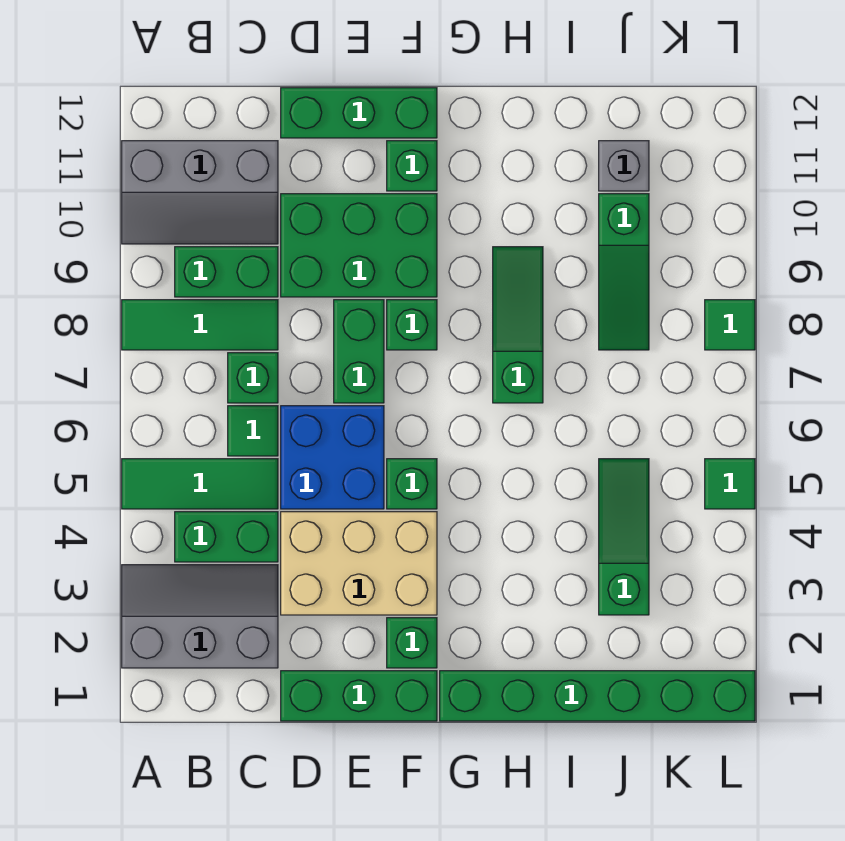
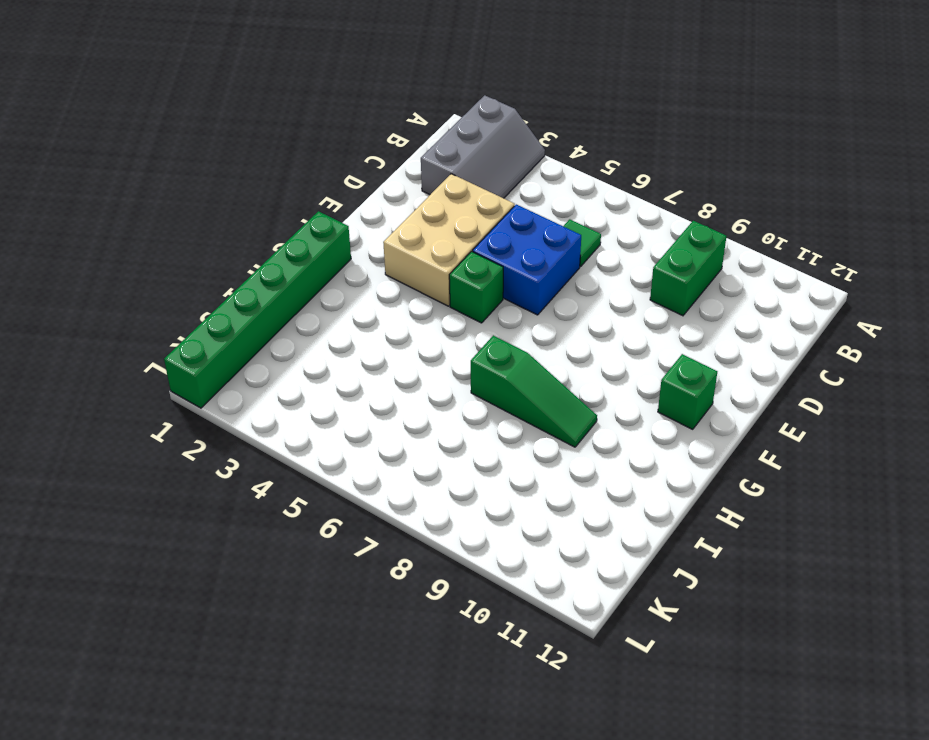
none -> green 1x3 tile [122,459,278,509]
none -> green 1x3 tile [122,300,278,350]
none -> grey 2x3 slope [122,141,278,244]

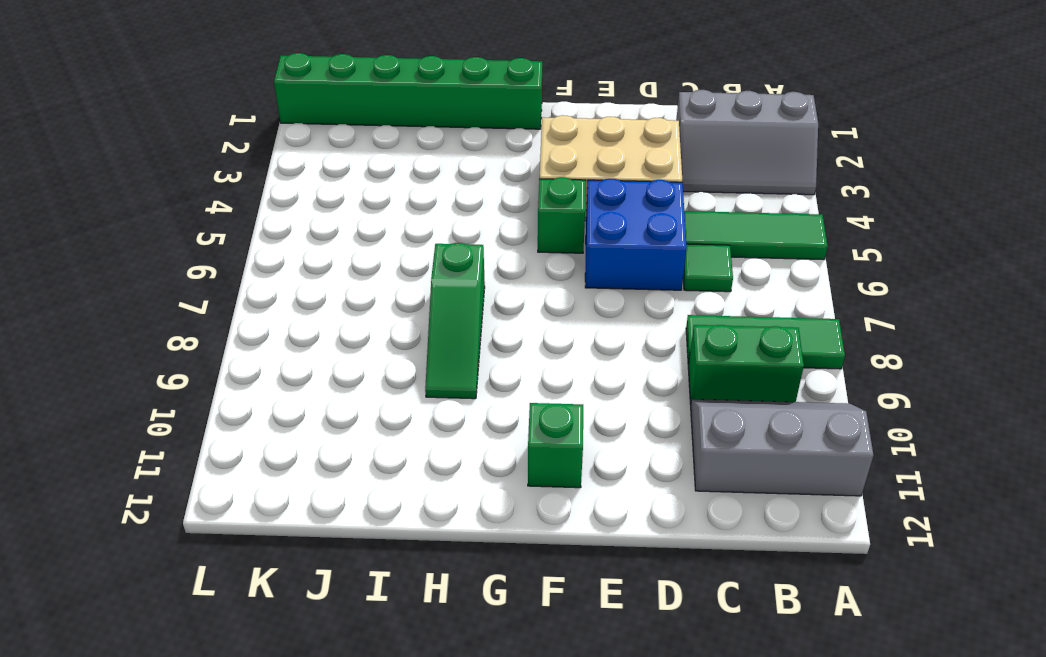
none -> green 1x2 brick [175,512,278,562]
none -> green 1x1 brick [228,353,278,403]
none -> green 1x3 brick [281,671,437,721]

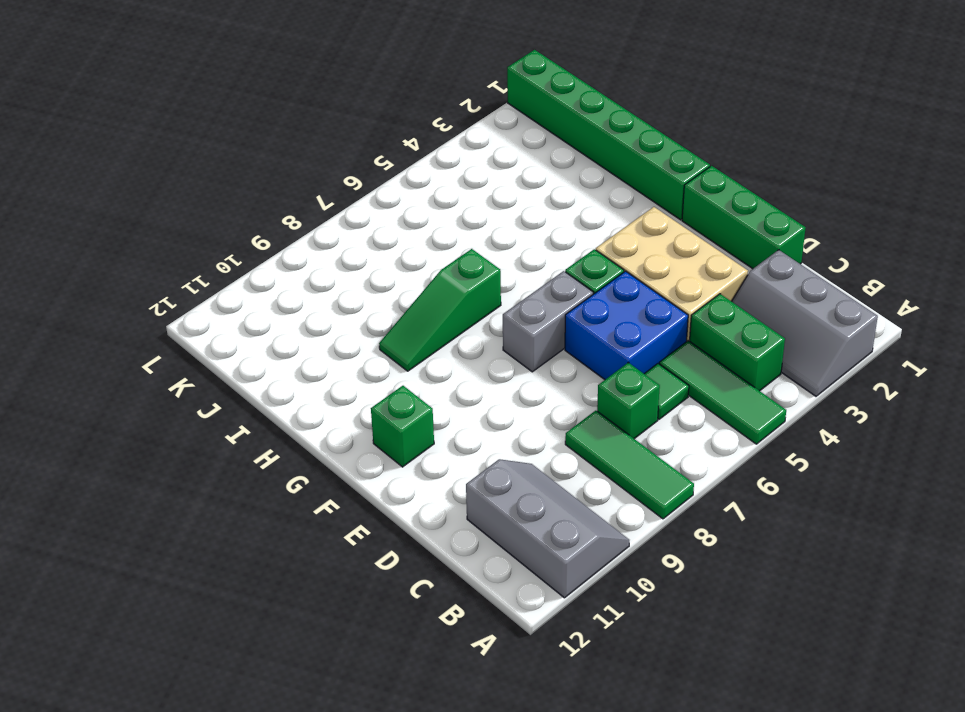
grey 1x2 brick [503,271,593,372] -> none
none -> green 1x2 brick [175,247,278,297]
none -> green 2x3 brick [281,194,437,297]
none -> green 1x3 brick [281,88,437,138]

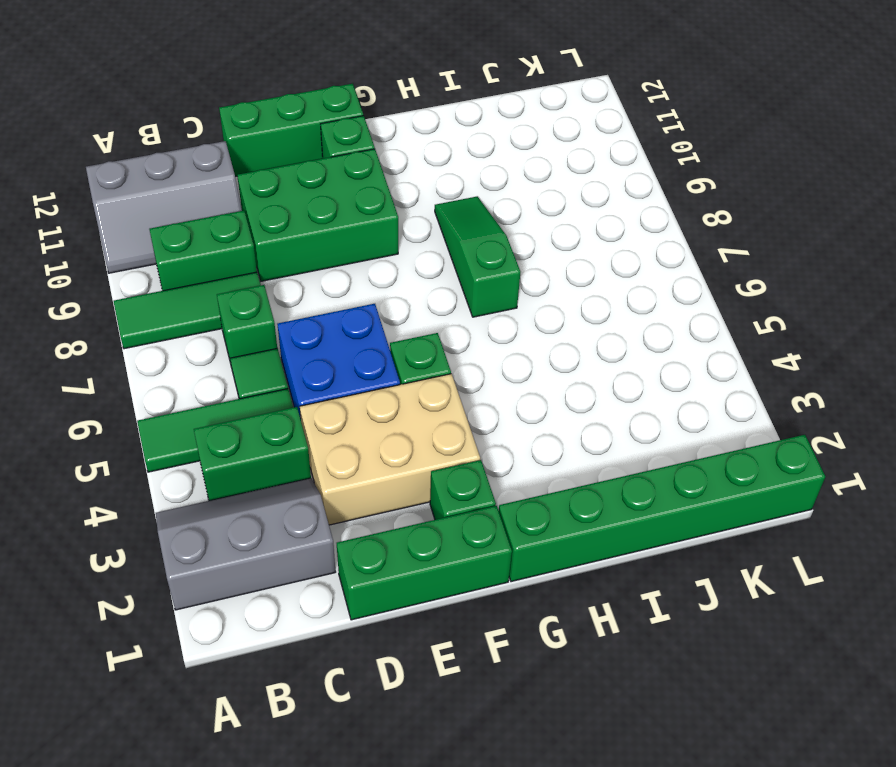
none -> green 1x2 brick [334,300,384,403]
none -> green 1x1 brick [387,300,437,350]
none -> green 1x3 slope [599,459,649,615]

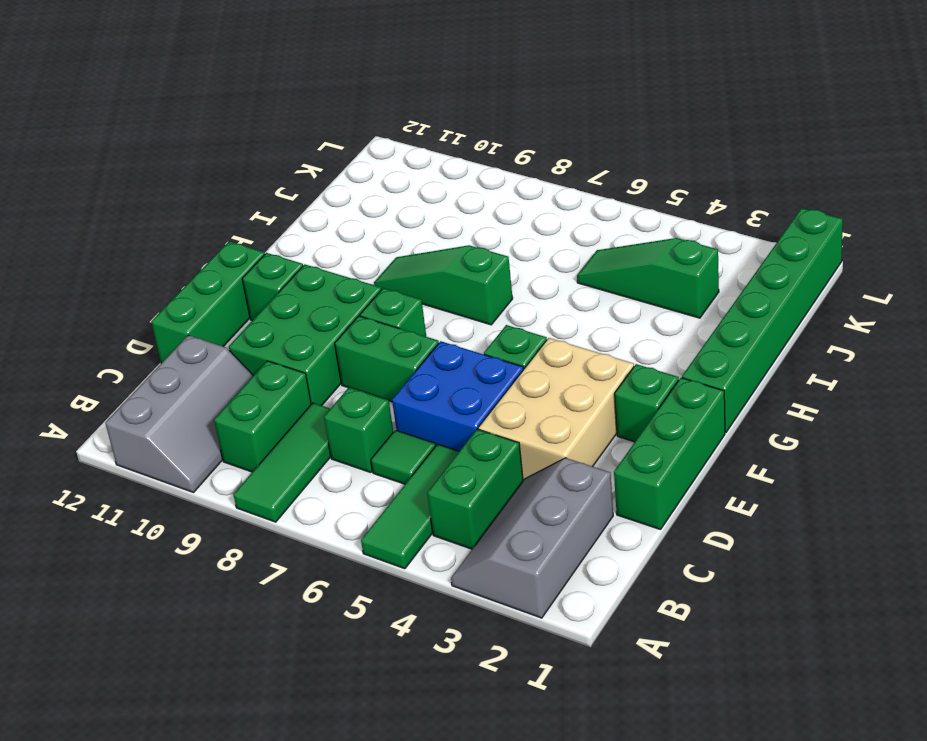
none -> green 1x3 slope [599,194,649,350]
none -> grey 1x1 brick [599,141,649,191]
none -> green 1x1 tile [705,459,755,509]

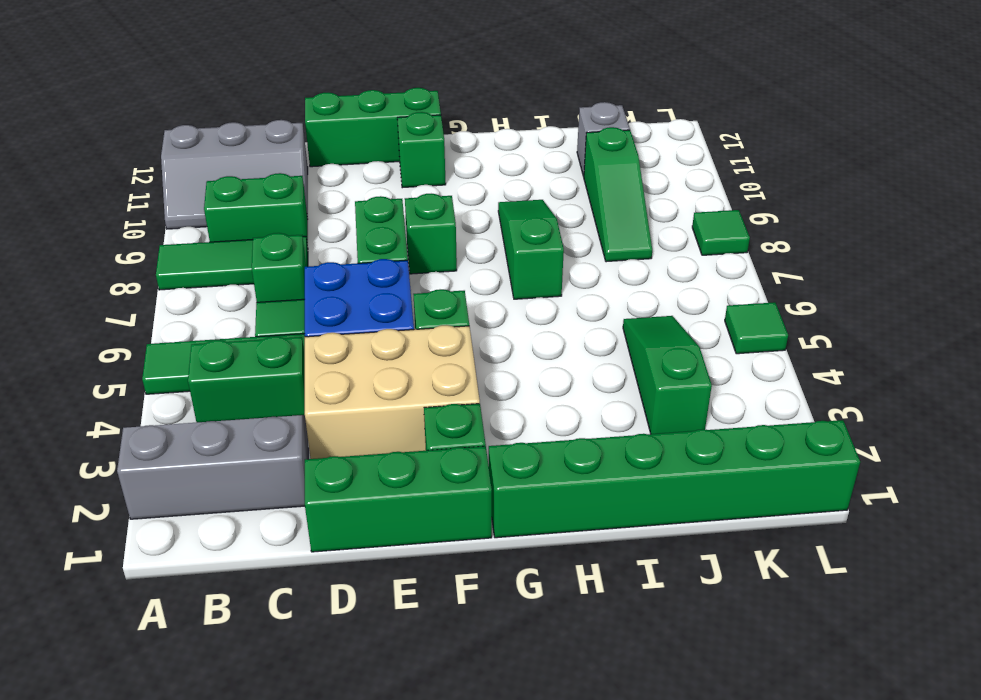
none -> green 2x3 brick [281,194,437,297]

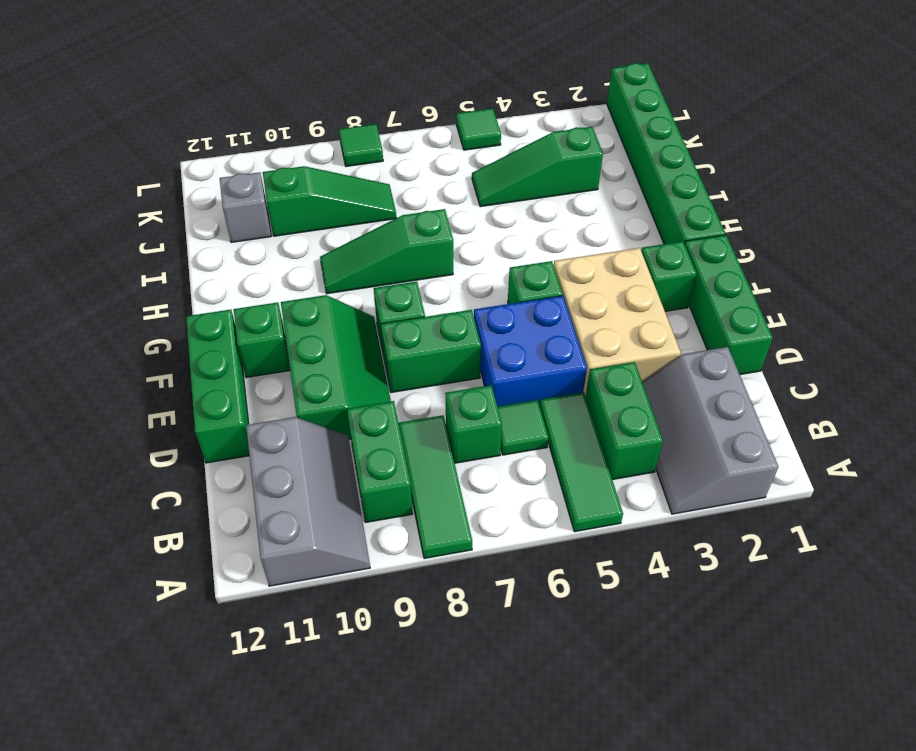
green 2x3 slope [281,295,391,439] -> green 2x3 brick [281,194,437,297]

